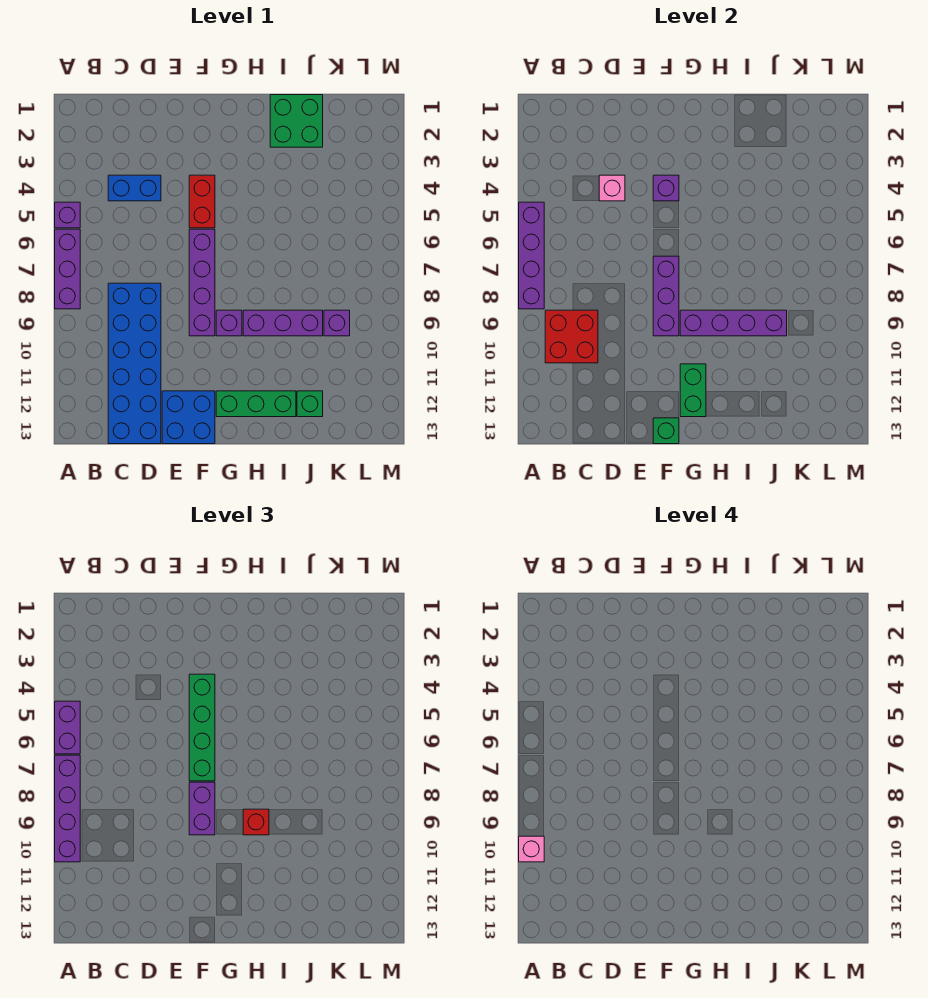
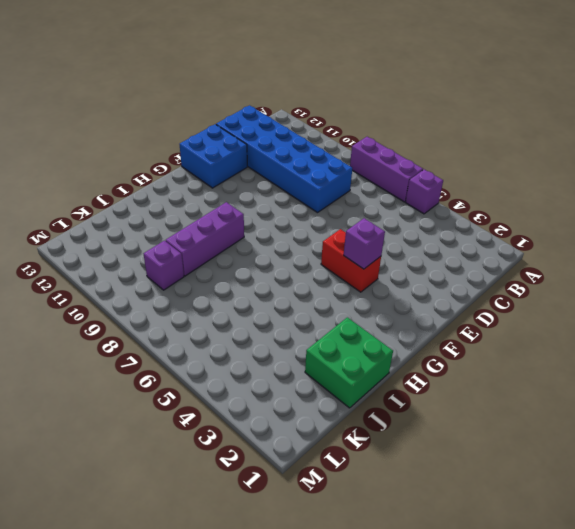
none -> blue 1x2 brick [108,175,161,201]
none -> purple 1x4 brick [189,229,215,336]
none -> purple 1x1 brick [216,310,242,336]

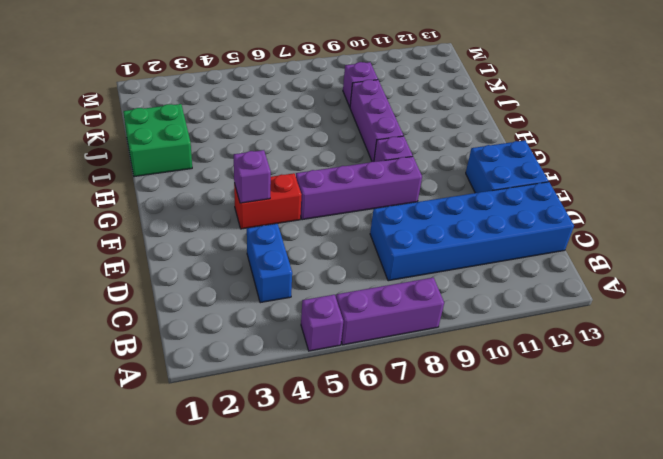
none -> green 1x3 brick [216,391,296,417]
none -> green 1x1 brick [297,391,323,417]
none -> purple 1x4 brick [519,202,544,309]

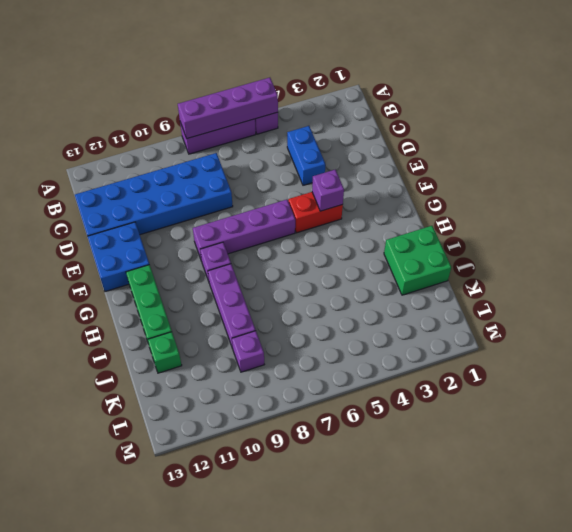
none -> red 2x2 brick [545,310,598,363]
none -> pink 1x1 brick [599,175,625,201]
none -> purple 1x3 brick [653,256,679,336]

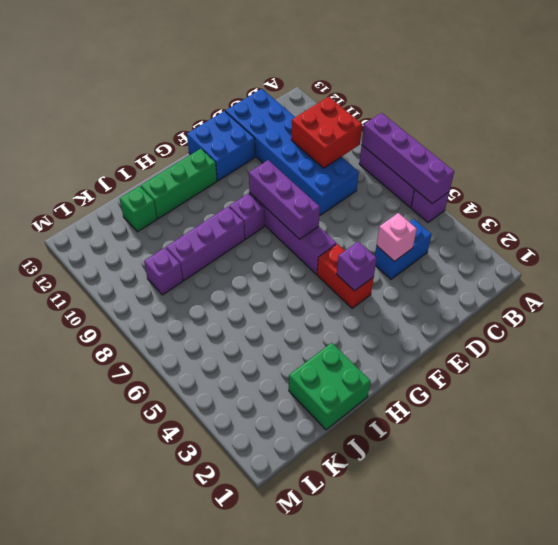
none -> green 1x1 brick [653,418,679,444]
none -> purple 1x4 brick [680,310,787,336]
none -> green 1x2 brick [680,364,706,417]

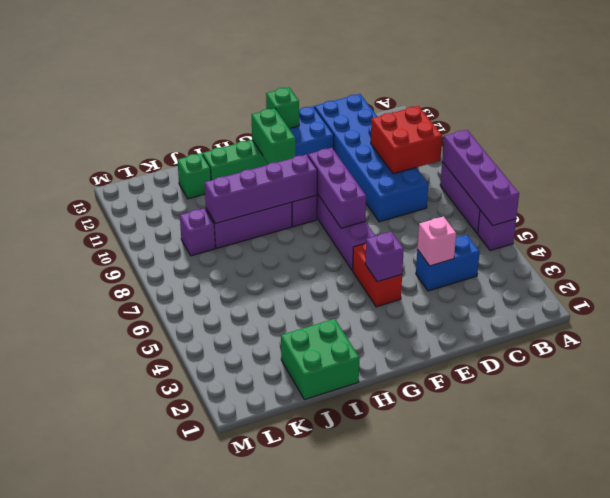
none -> purple 1x2 brick [55,701,80,754]
none -> purple 1x4 brick [55,755,80,862]
none -> green 1x4 brick [189,674,215,781]

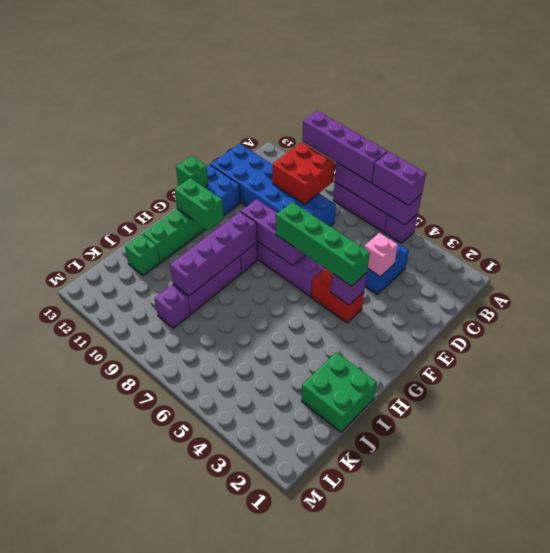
none -> purple 1x2 brick [189,782,215,835]
none -> red 1x1 brick [243,809,269,835]
none -> pink 1x1 brick [519,836,544,862]

